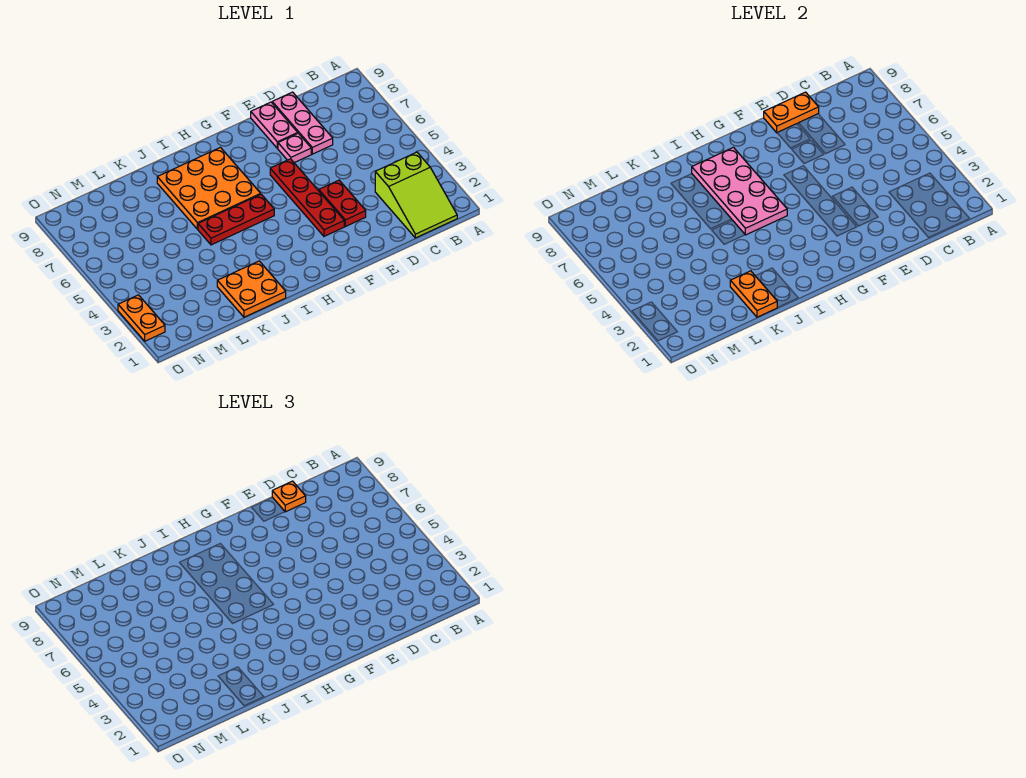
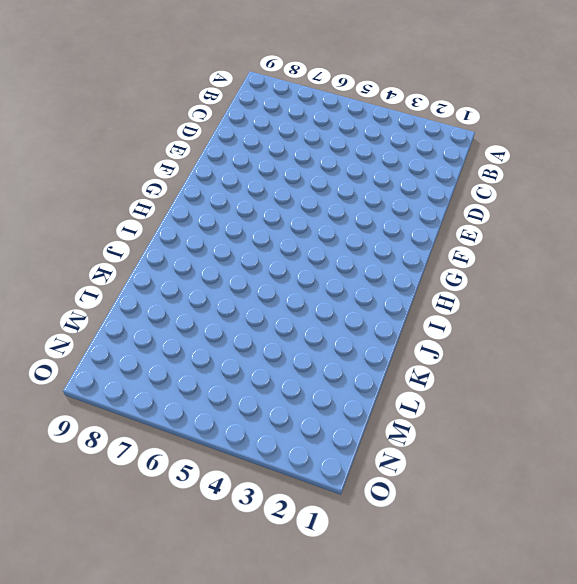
none -> lime 2x3 slope [375,152,457,238]
none -> pink 1x3 plate [272,92,333,154]
none -> red 1x2 plate [319,180,366,227]

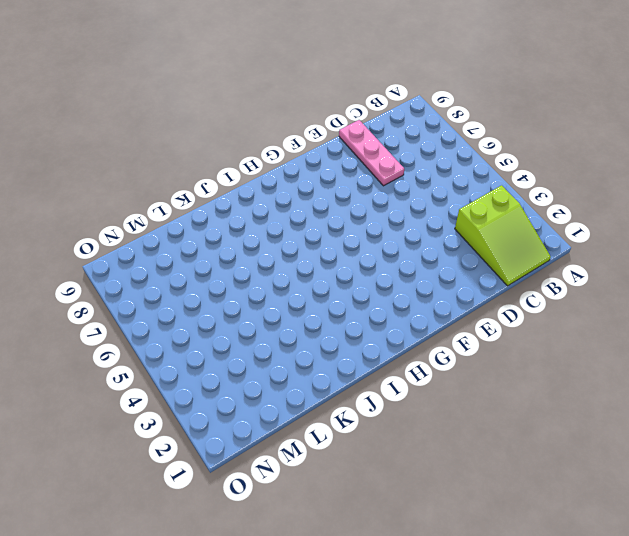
none -> red 1x2 plate [319,180,366,227]
none -> pink 1x1 plate [278,133,311,163]
none -> pink 1x2 plate [251,102,298,148]

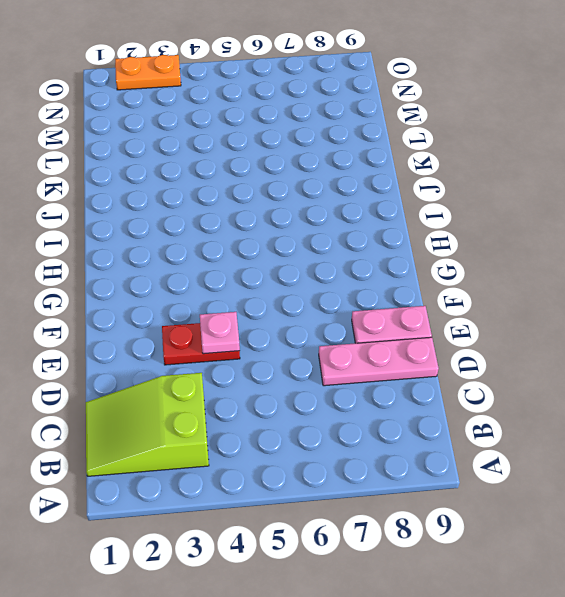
pink 1x1 plate [200,312,240,354] -> pink 1x1 plate moved to [278,133,311,163]
none -> red 1x4 plate [270,159,344,236]
none -> red 1x3 plate [198,194,274,245]
none -> orange 3x3 plate [157,147,261,229]

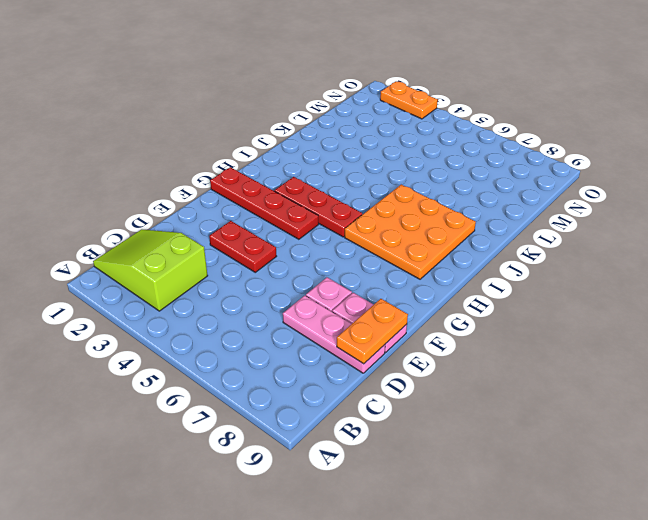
red 1x4 plate [210,167,319,239] -> red 1x4 plate moved to [270,159,344,236]
red 1x3 plate [274,177,362,237] -> red 1x3 plate turned to [198,194,274,245]
none -> orange 2x2 plate [217,261,286,317]
none -> pink 2x4 plate [692,147,787,235]
none -> orange 1x2 plate [730,271,777,317]

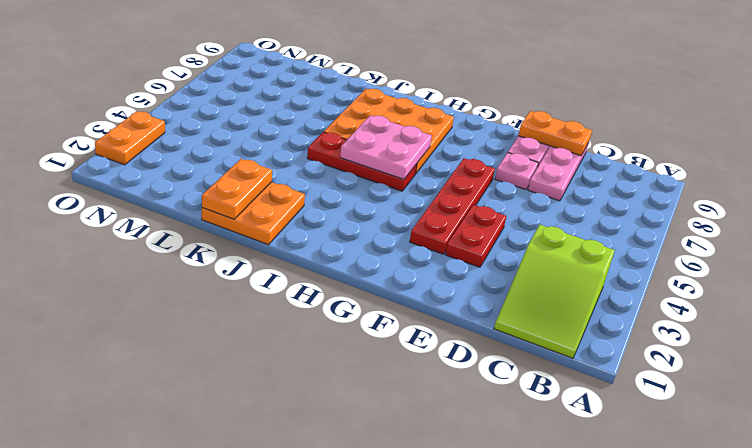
pink 2x2 plate [340,115,432,179] -> pink 2x4 plate [692,147,787,235]
none -> orange 1x1 plate [272,481,306,512]

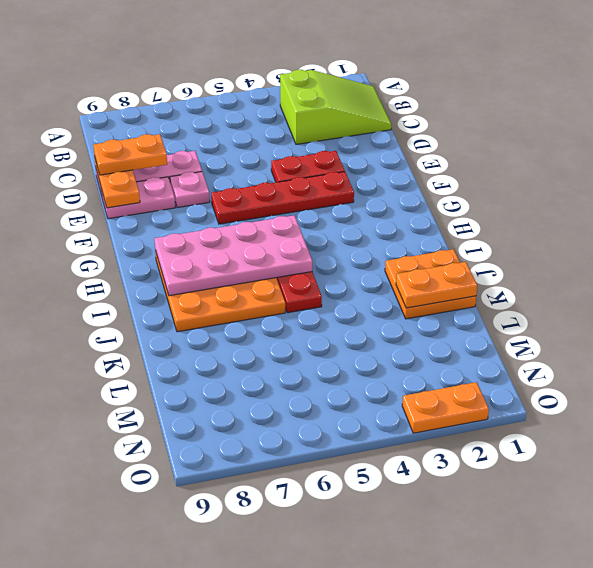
orange 1x2 plate [93,134,167,175] -> orange 1x1 plate [272,481,306,512]

